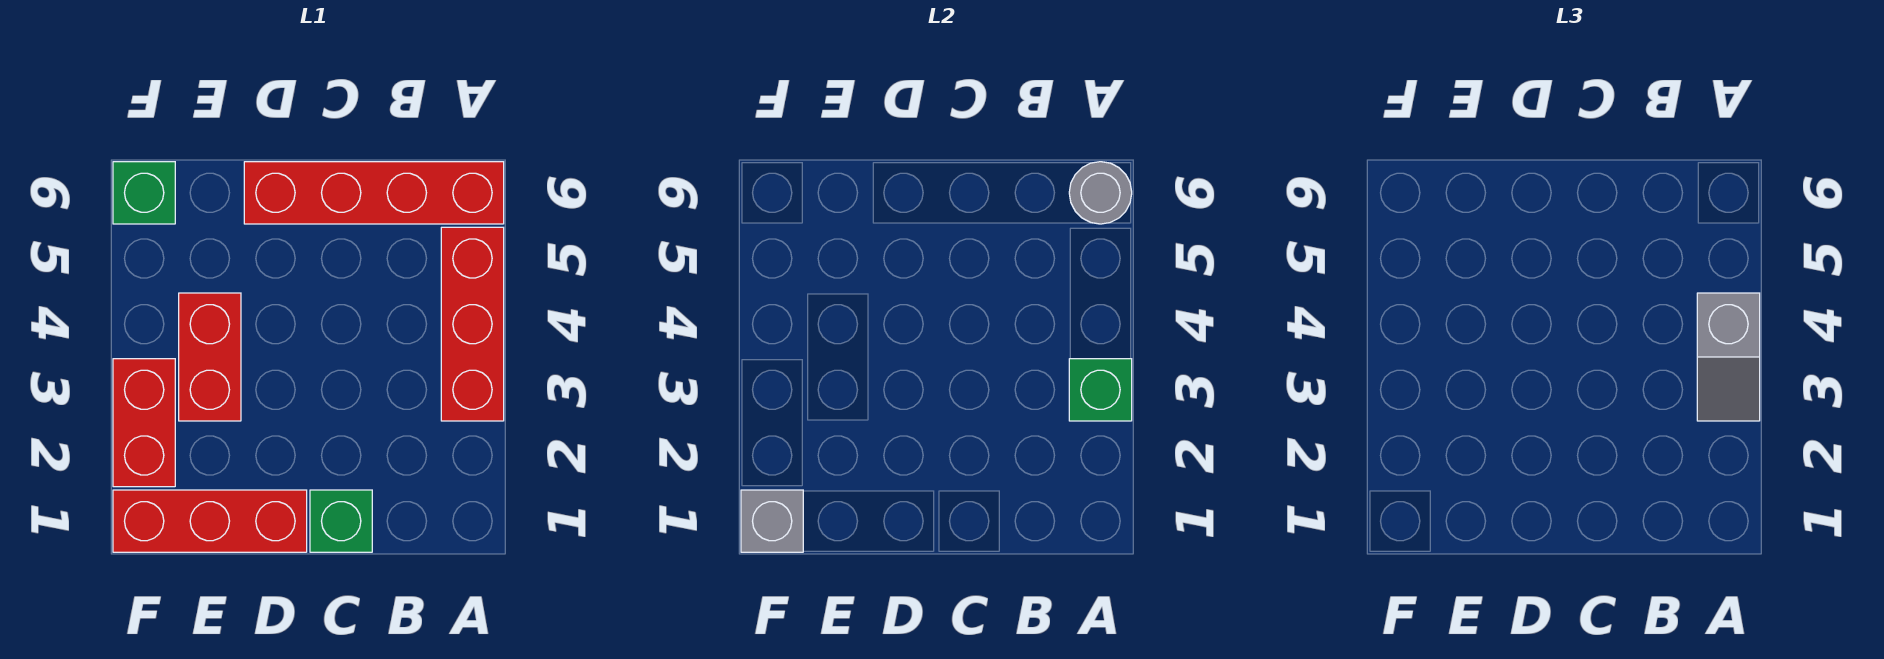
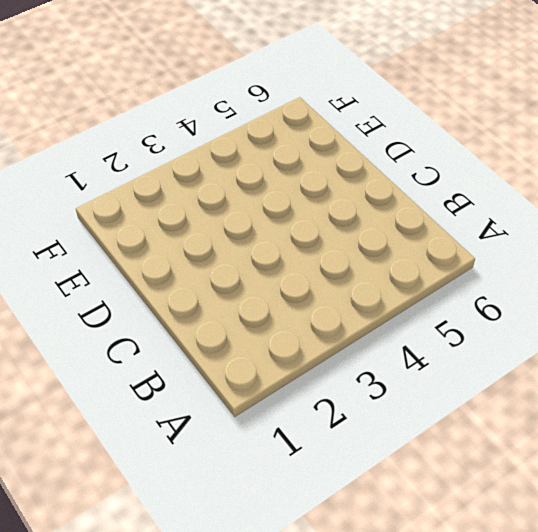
none -> red 1x3 brick [441,227,504,421]
none -> red 1x4 brick [244,162,504,224]

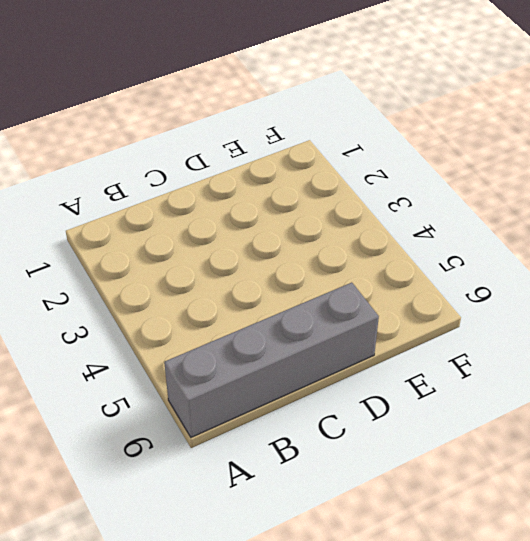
grey 1x4 brick [164,283,379,437] -> red 1x4 brick [244,162,504,224]
none -> red 1x3 brick [441,227,504,421]
none -> green 1x1 brick [310,490,372,552]

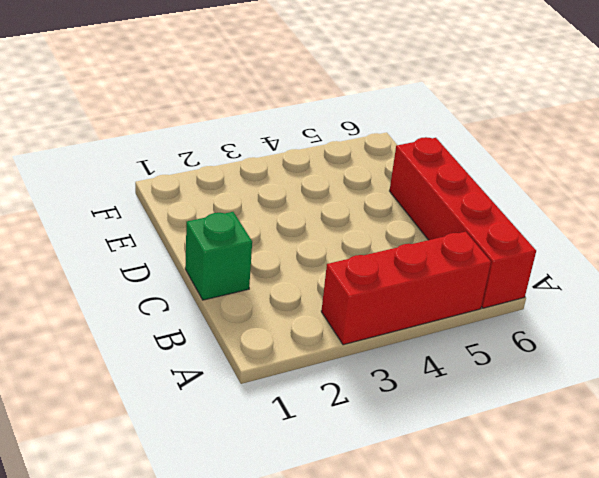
none -> red 1x3 brick [113,490,307,552]
none -> red 1x2 brick [179,293,241,421]

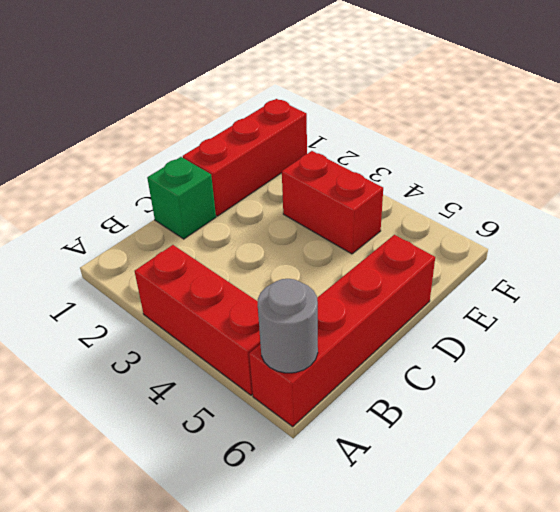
none -> red 1x2 brick [113,359,175,487]
none -> green 1x1 brick [113,162,175,224]

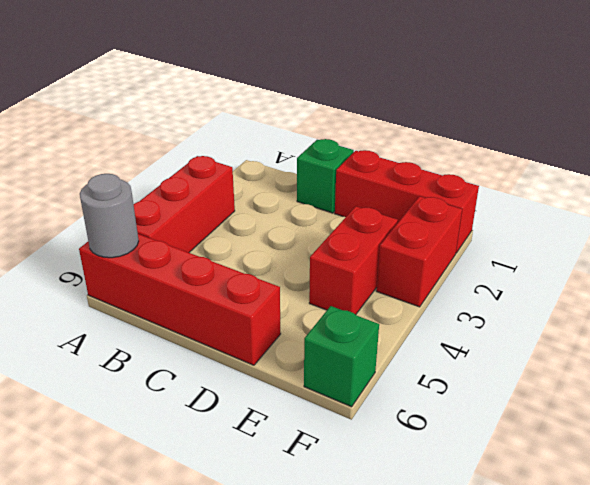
none -> green 1x1 brick [1069,359,1132,421]
none -> grey 1x1 brick [741,490,803,552]

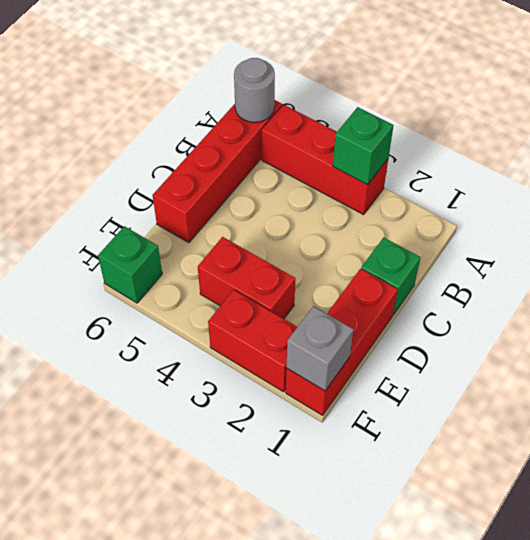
none -> grey 1x2 slope [1697,293,1760,421]

